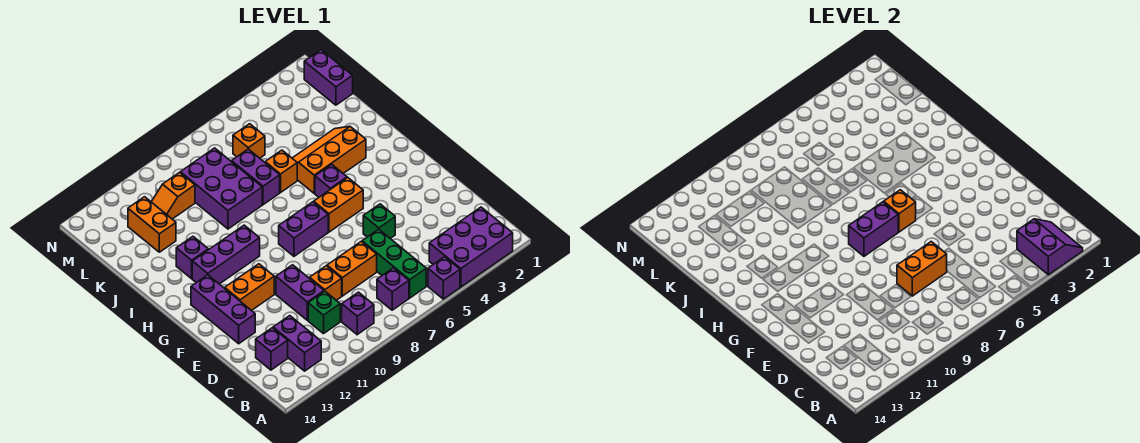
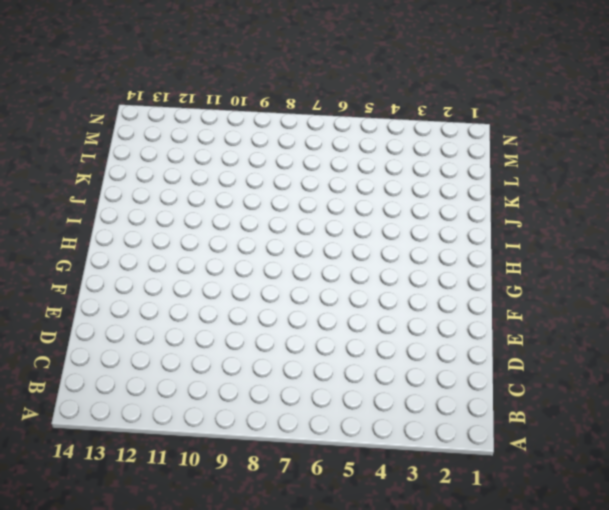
none -> purple 2x3 brick [429,207,513,287]
none -> purple 1x1 brick [428,257,460,299]
none -> green 1x3 brick [362,229,426,298]
none -> purple 1x1 brick [377,268,409,310]

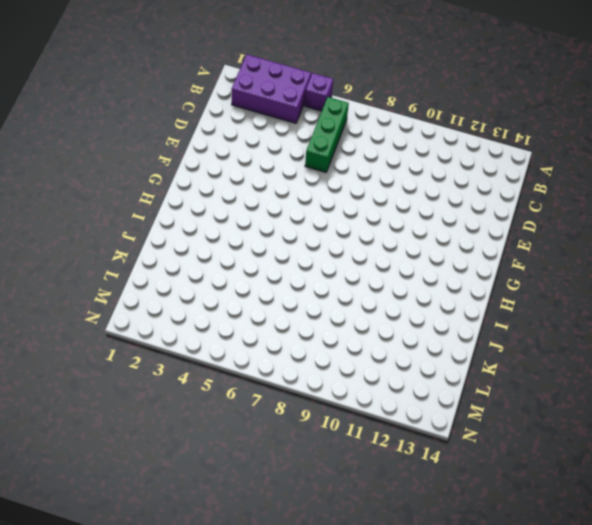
none -> purple 1x1 brick [377,268,409,310]
none -> purple 1x1 brick [342,292,374,335]
none -> purple 1x2 brick [273,316,321,371]
none -> green 1x1 brick [308,291,340,334]

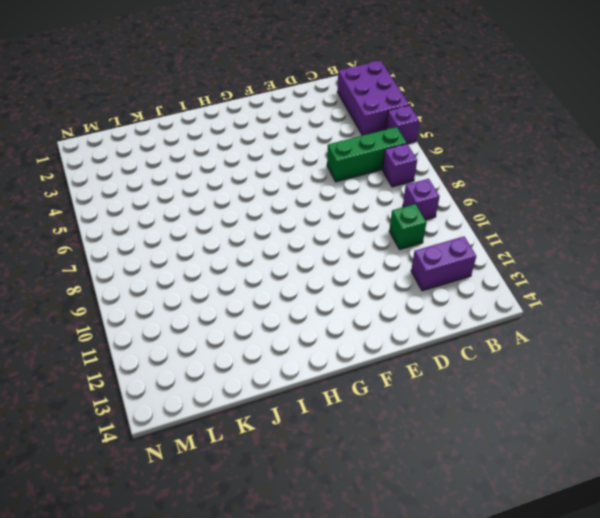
none -> purple 1x1 brick [256,328,288,370]
none -> orange 1x2 brick [327,242,377,296]
none -> orange 1x1 brick [310,266,342,300]
none -> purple 1x2 brick [276,265,324,320]

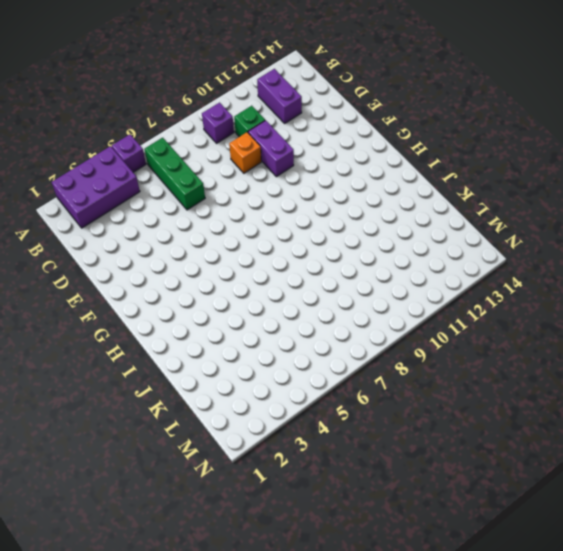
none -> purple 1x1 brick [377,268,409,310]
none -> purple 1x1 brick [256,328,288,370]
none -> orange 1x2 brick [327,242,377,296]
none -> green 1x1 brick [363,204,395,239]

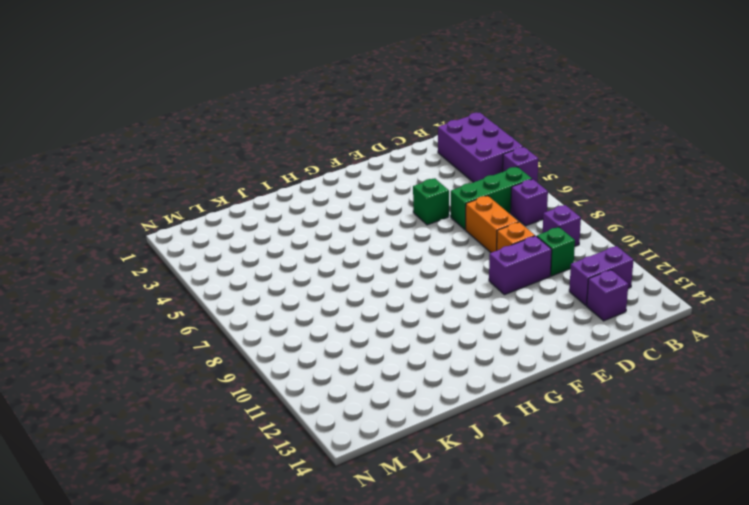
none -> purple 1x3 brick [191,275,255,344]
none -> orange 1x2 brick [225,264,274,311]
none -> orange 1x2 brick [314,178,363,232]
none -> purple 1x2 brick [279,202,328,256]

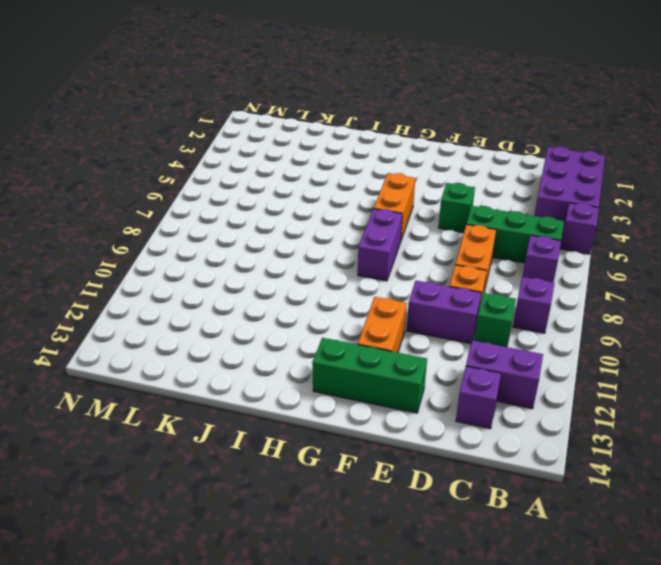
green 1x3 brick [312,338,427,413] -> purple 1x3 brick [191,275,255,344]
none -> purple 1x1 brick [315,164,347,197]
none -> purple 1x3 brick [192,225,260,284]
none -> orange 2x3 slope [292,126,366,193]
none -> purple 1x1 brick [176,237,208,279]

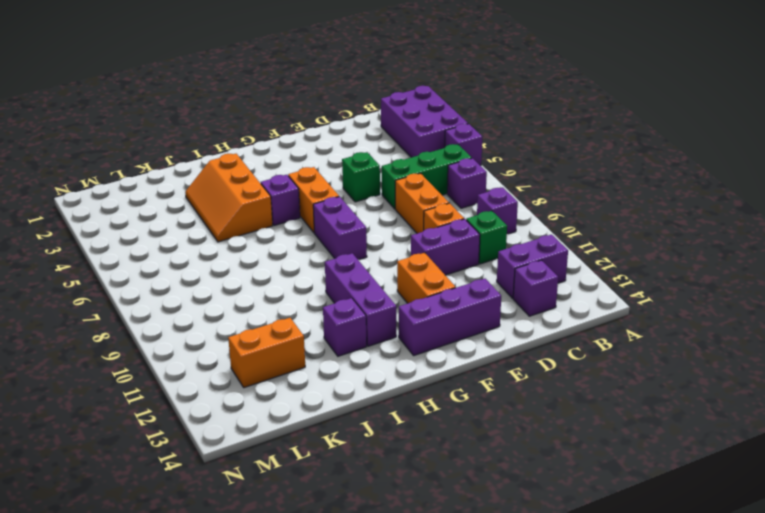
none -> orange 1x1 brick [265,150,297,192]
none -> purple 1x2 brick [232,149,280,205]
none -> purple 2x3 brick [180,148,262,229]
none -> purple 1x2 brick [304,50,353,105]

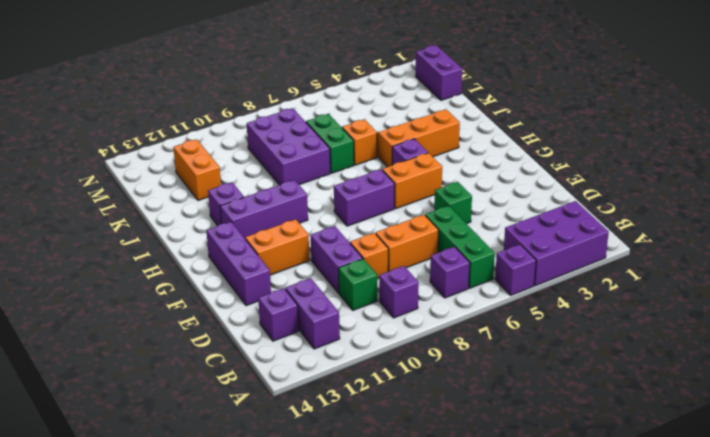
green 1x2 brick [306,114,354,173] -> purple 1x2 brick [232,149,280,205]
none -> orange 1x1 brick [233,124,265,158]
none -> orange 1x2 slope [152,172,195,219]
none -> purple 2x2 slope [1017,219,1083,275]
none -> orange 1x2 brick [897,242,947,296]

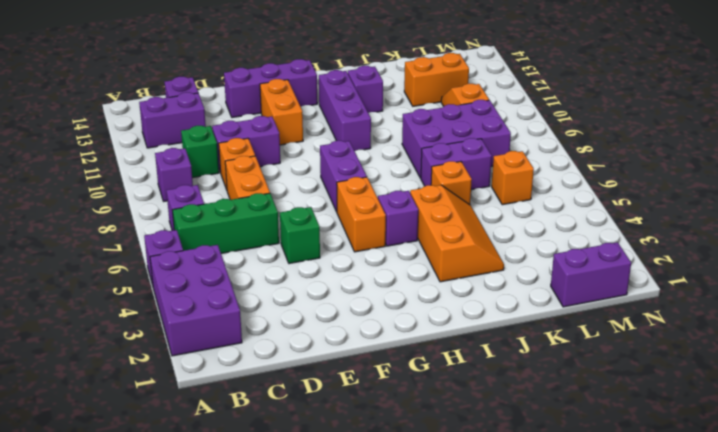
none -> purple 2x2 slope [1017,219,1083,275]
none -> orange 1x2 brick [897,242,947,296]
none -> orange 1x1 brick [884,190,916,232]
none -> purple 1x2 brick [849,202,898,256]

